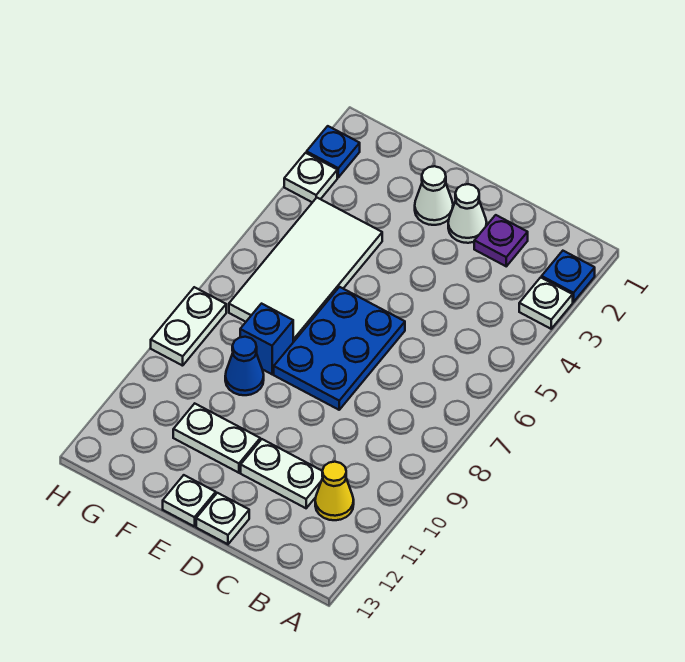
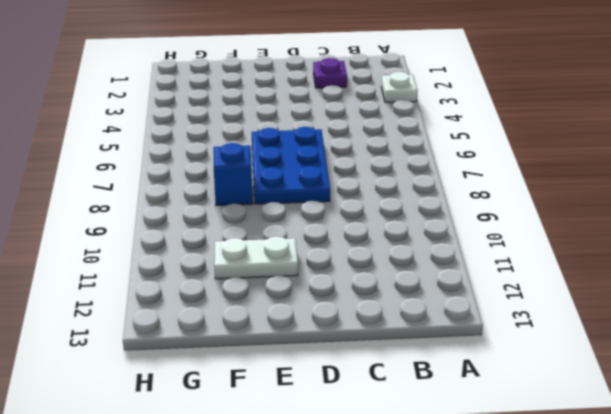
none -> blue 1x1 plate [542,251,595,302]
none -> yellow 1x1 cone [315,462,354,520]
none -> white 1x2 plate [241,439,323,508]

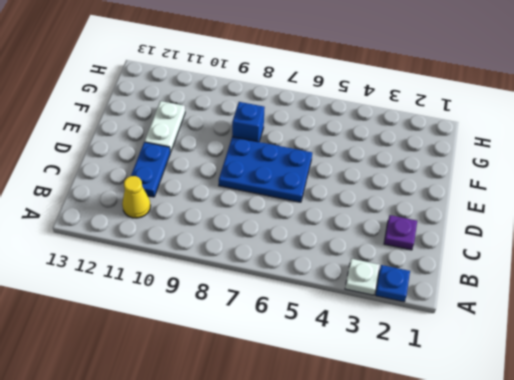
blue 1x2 plate [131,142,170,197] -> white 1x2 plate [241,439,323,508]
none -> white 1x1 cone [448,184,487,243]
none -> white 1x1 plate [196,493,249,544]
none -> white 1x1 cone [415,166,453,225]

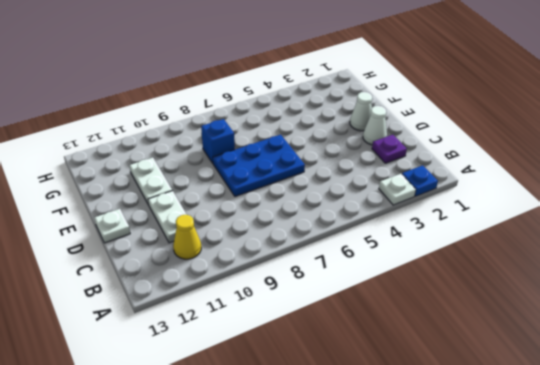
none -> white 1x1 plate [163,475,216,527]
none -> white 2x4 tile [229,198,382,342]
none -> blue 1x1 cone [225,337,264,395]

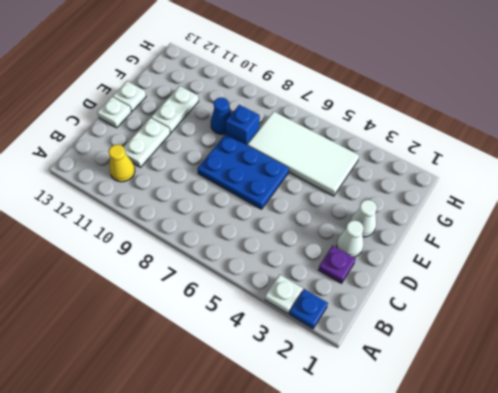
none -> blue 1x1 plate [307,126,360,177]
none -> white 1x1 plate [284,153,337,202]
none -> white 1x2 plate [151,287,226,366]

